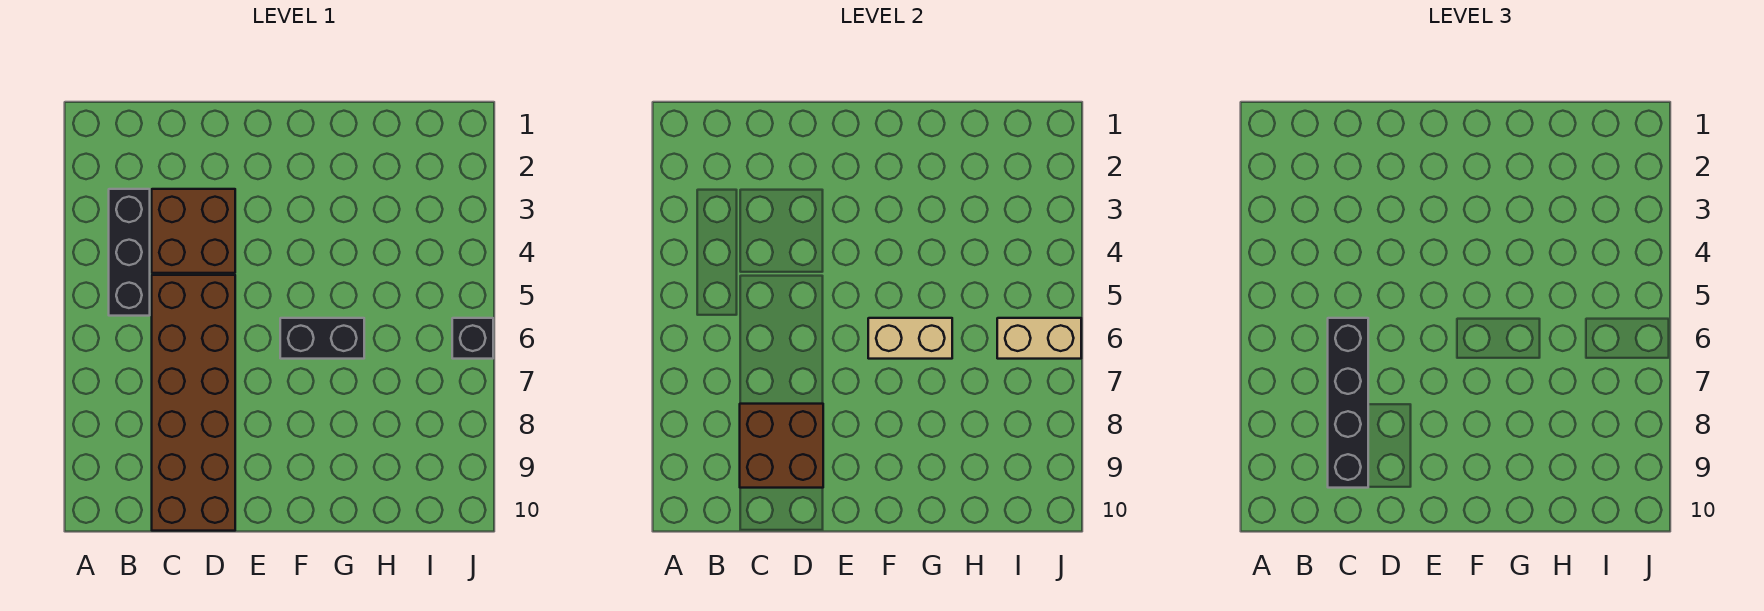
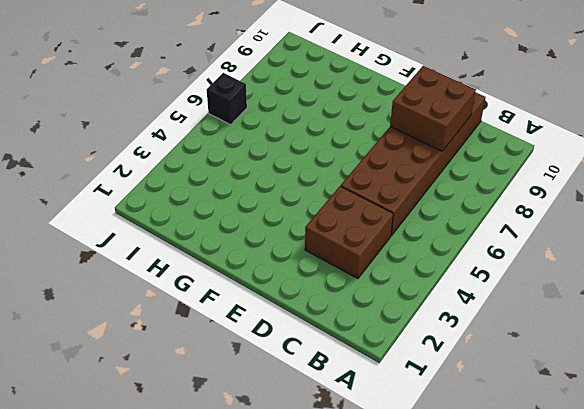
none -> black 1x3 brick [109,189,150,316]
none -> black 1x2 brick [280,318,364,359]

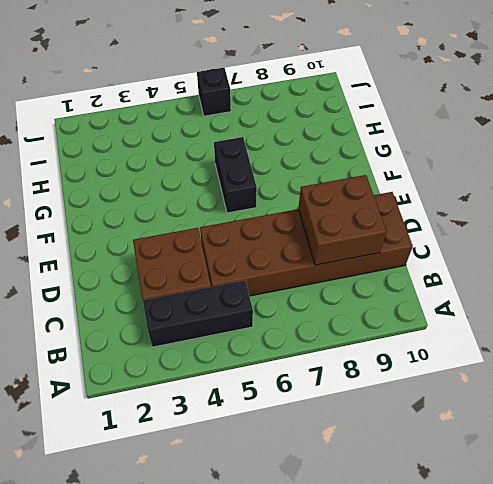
none -> tan 1x2 brick [868,318,952,359]
none -> tan 1x2 brick [997,318,1081,359]

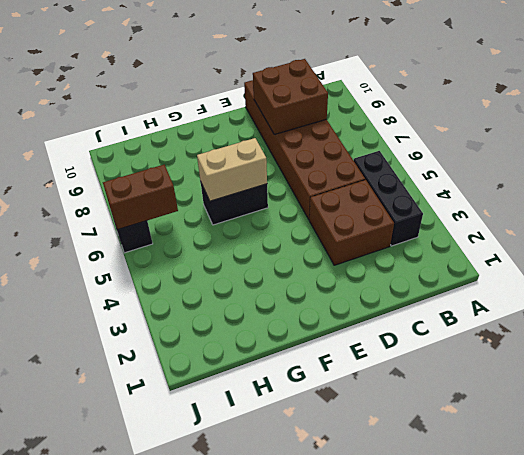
brown 1x2 brick [103,165,178,229] -> tan 1x2 brick [997,318,1081,359]
none -> black 1x4 brick [1328,318,1368,488]

